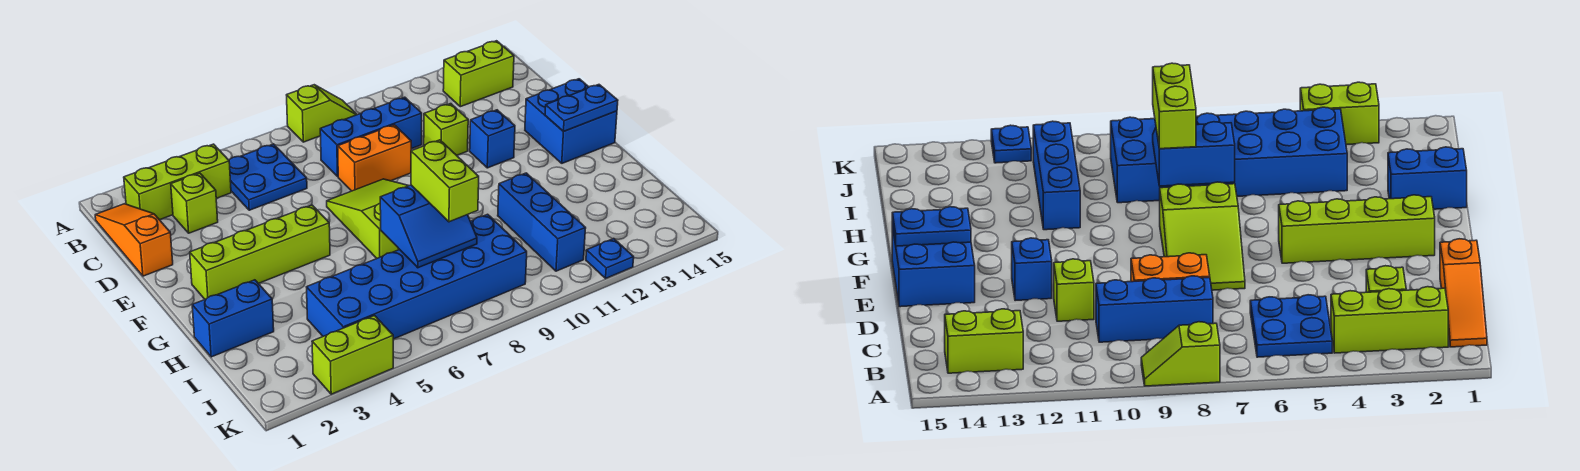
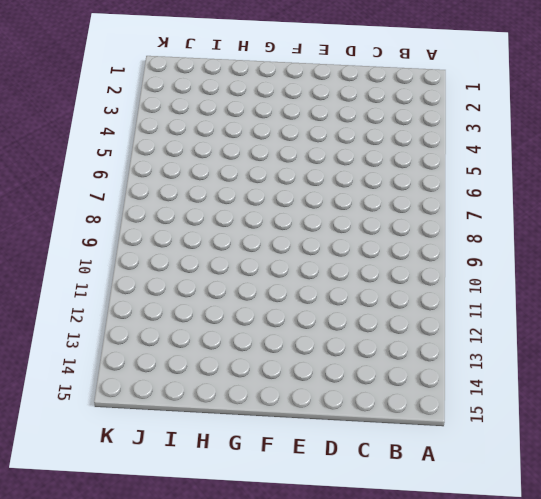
none -> lime 1x2 slope [287,85,357,142]
none -> orange 1x3 slope [95,204,173,276]
none -> lime 1x3 brick [124,144,231,220]

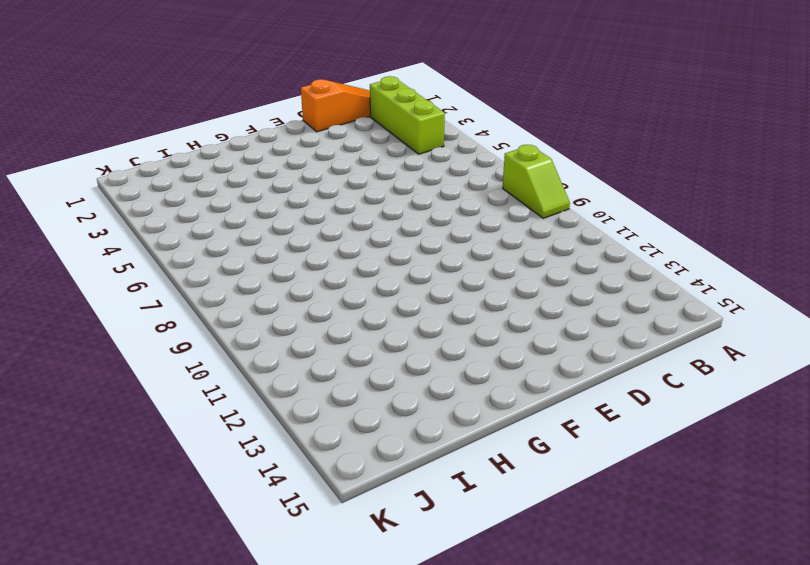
none -> blue 2x2 plate [229,144,307,210]
none -> lime 1x2 brick [443,41,514,107]
none -> lime 1x1 brick [171,173,218,233]

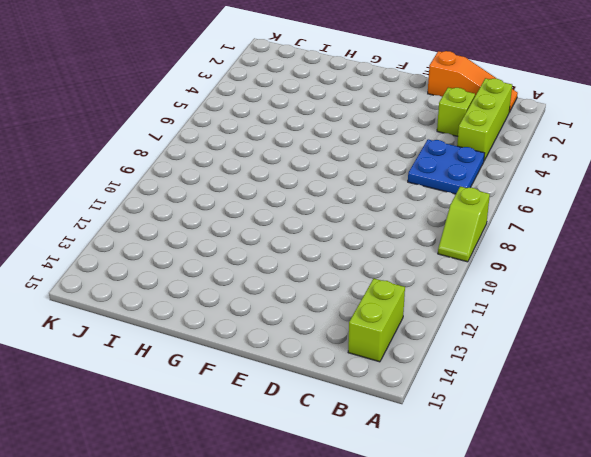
none -> blue 1x3 brick [320,97,422,176]
none -> orange 1x2 brick [338,125,411,191]
none -> lime 1x1 brick [424,104,468,155]

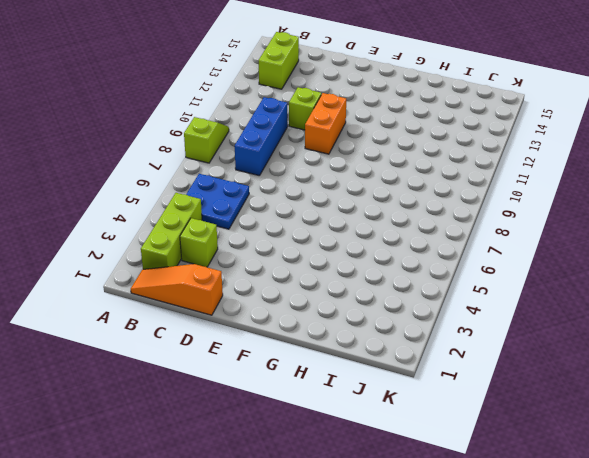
orange 1x2 brick [305,93,346,154] -> orange 1x2 brick moved to [338,125,411,191]
none -> lime 2x3 slope [327,179,409,258]
none -> blue 1x1 brick [470,110,515,168]
none -> blue 2x2 brick [525,79,617,163]

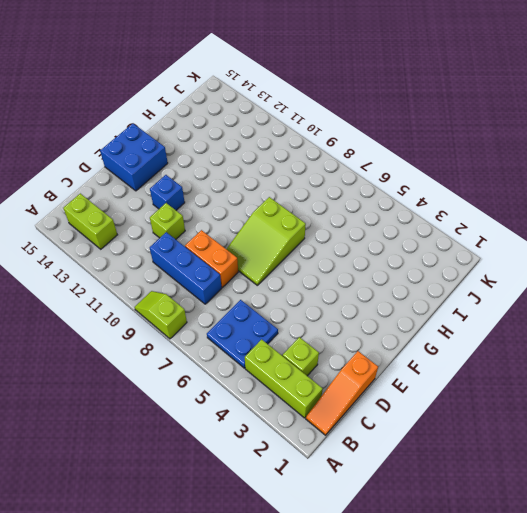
none -> lime 1x4 brick [190,205,330,299]
none -> blue 1x2 brick [192,280,274,357]
none -> blue 1x3 brick [498,173,586,271]

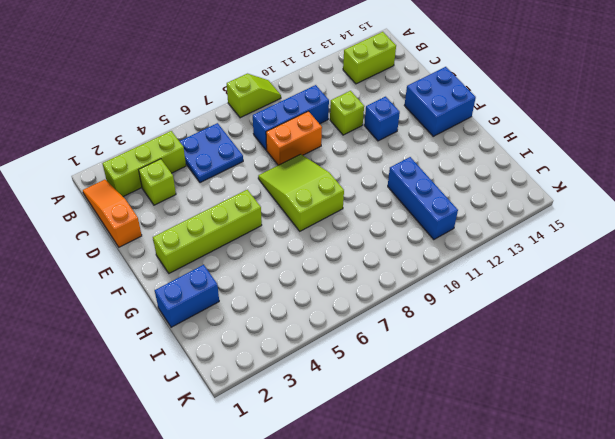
none -> blue 2x6 brick [307,214,527,339]
none -> lime 1x2 brick [312,316,393,394]
none -> blue 1x1 plate [586,239,634,278]

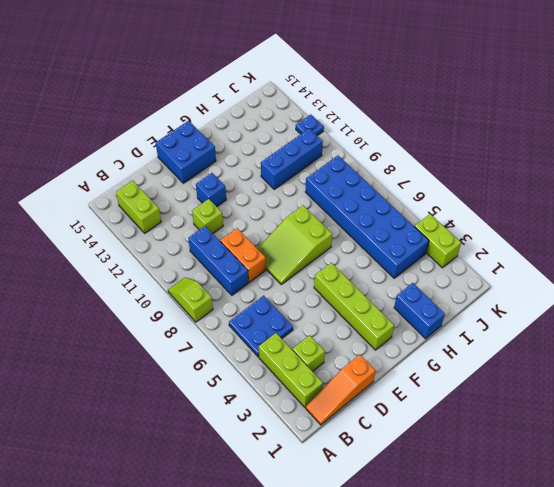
none -> blue 1x2 plate [545,85,618,132]
none -> blue 2x2 slope [380,185,477,268]
none -> lime 1x2 brick [411,140,479,222]

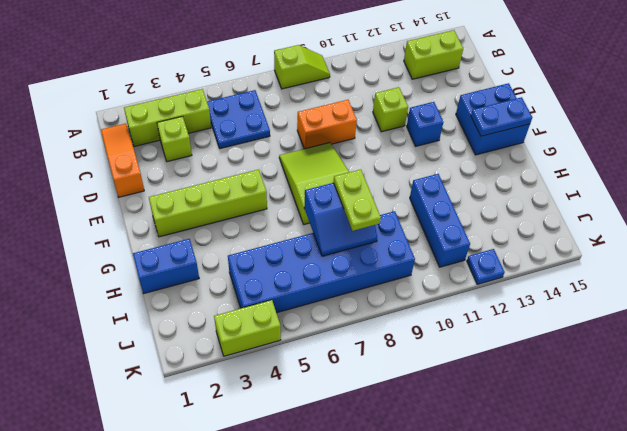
lime 1x2 plate [334,169,381,231] -> lime 1x2 brick [411,140,479,222]
none -> blue 1x3 brick [320,97,422,176]

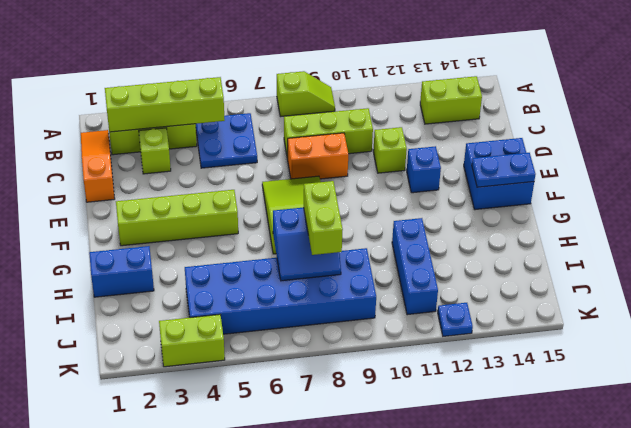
lime 1x4 brick [105,77,225,132] -> none
lime 1x3 brick [284,108,373,159] -> blue 1x3 brick [320,97,422,176]

